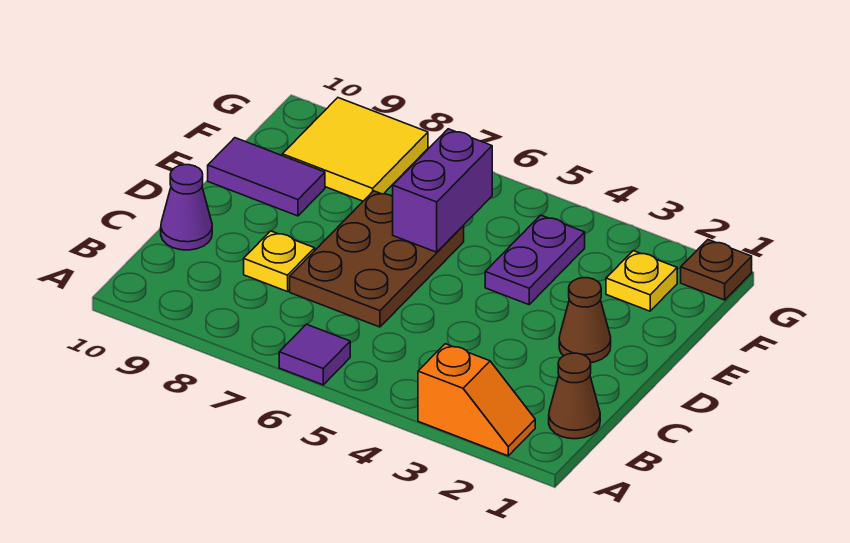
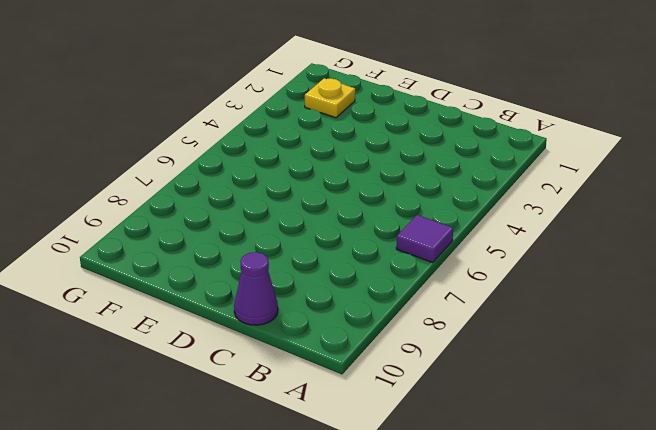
none -> orange 1x2 slope [418,344,535,456]
none -> brown 1x1 cone [549,353,600,439]
none -> brown 2x3 plate [290,191,464,327]

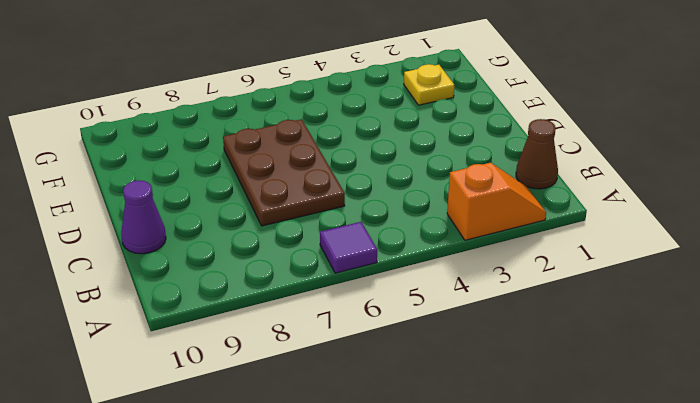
none -> yellow 1x1 plate [244,231,315,292]
none -> brown 1x1 cone [559,278,611,363]
none -> purple 1x2 plate [485,215,585,305]

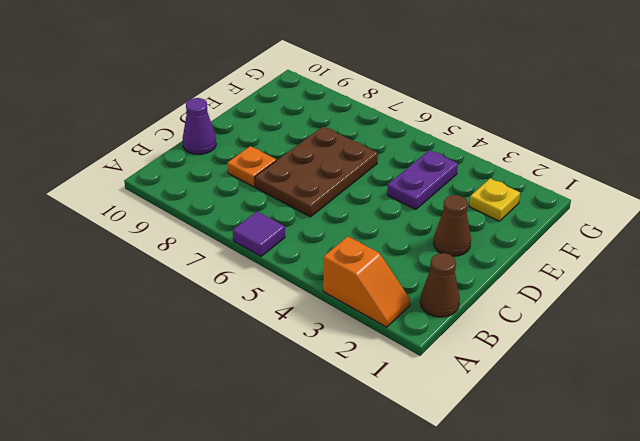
orange 1x1 plate [227,146,276,187] -> yellow 1x1 plate [244,231,315,292]
none -> purple 1x2 tile [208,138,325,216]
none -> yellow 2x2 tile [282,98,428,201]
none -> brown 1x1 plate [681,240,752,300]

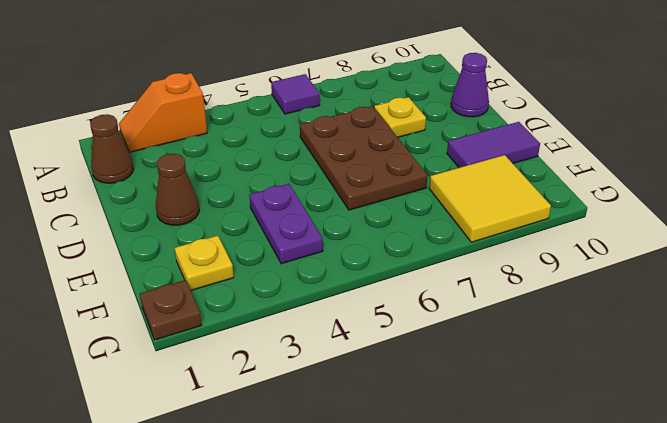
none -> purple 1x2 brick [393,129,492,252]

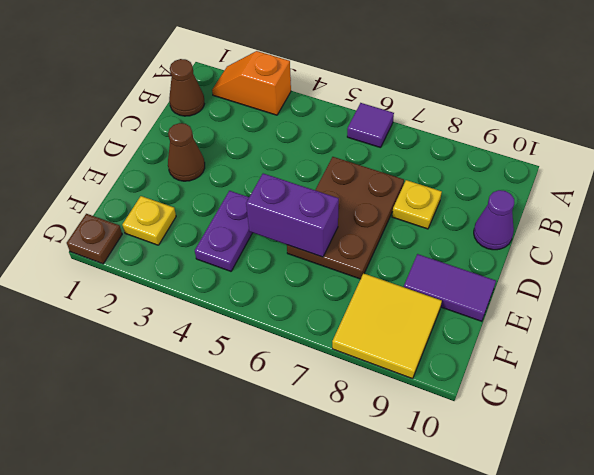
purple 1x2 brick [246,173,339,257] -> purple 1x2 brick turned to [393,129,492,252]

